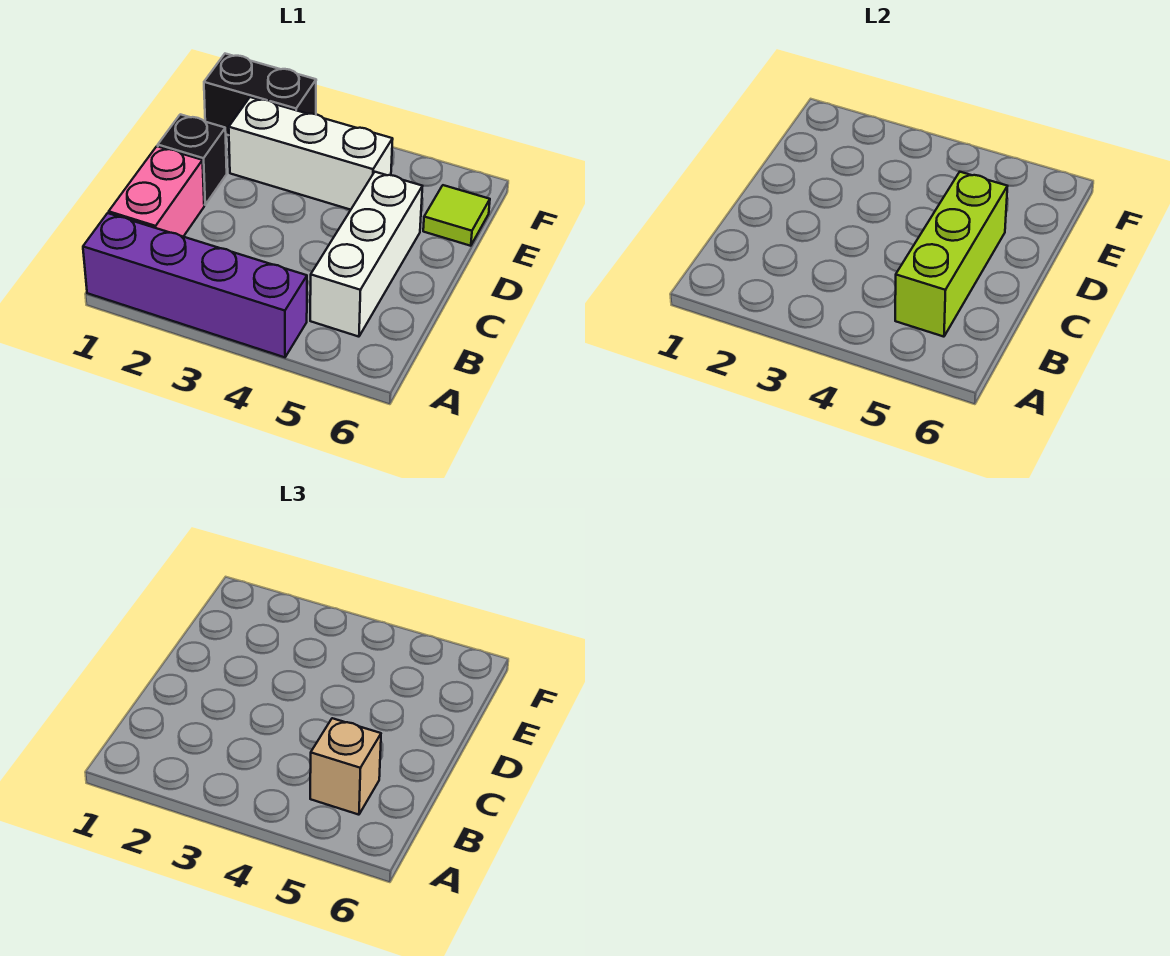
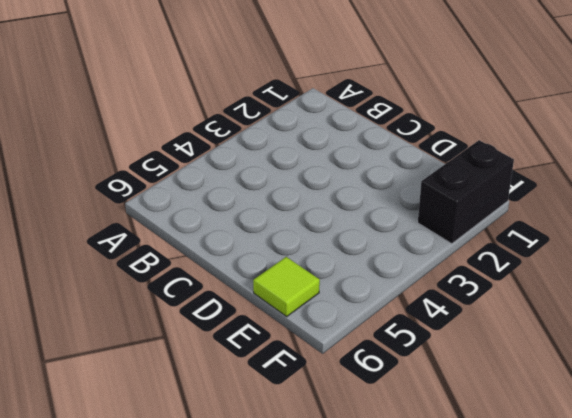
none -> purple 1x4 brick [83,213,307,357]
none -> pink 1x2 brick [109,146,204,237]

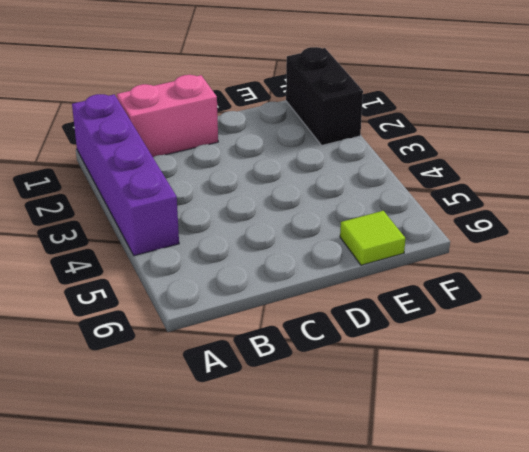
none -> white 1x3 brick [310,172,423,337]
none -> black 1x1 brick [158,114,227,205]

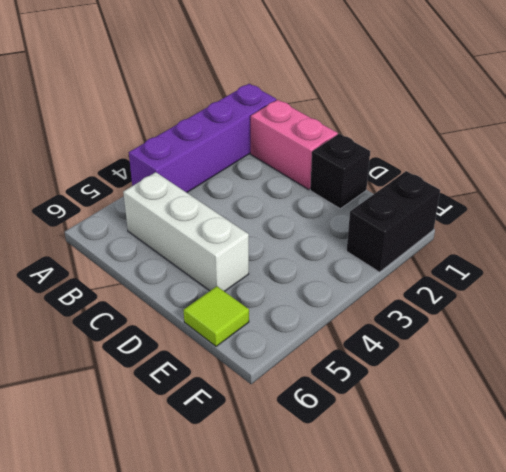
none -> white 1x3 brick [229,97,393,210]
none -> lime 1x3 brick [895,172,1008,337]

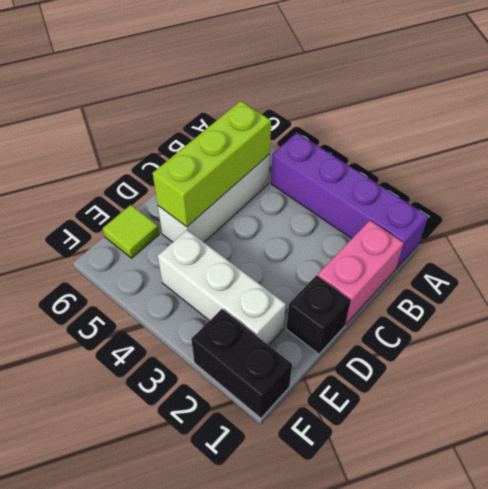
none -> tan 1x1 brick [310,718,381,815]

